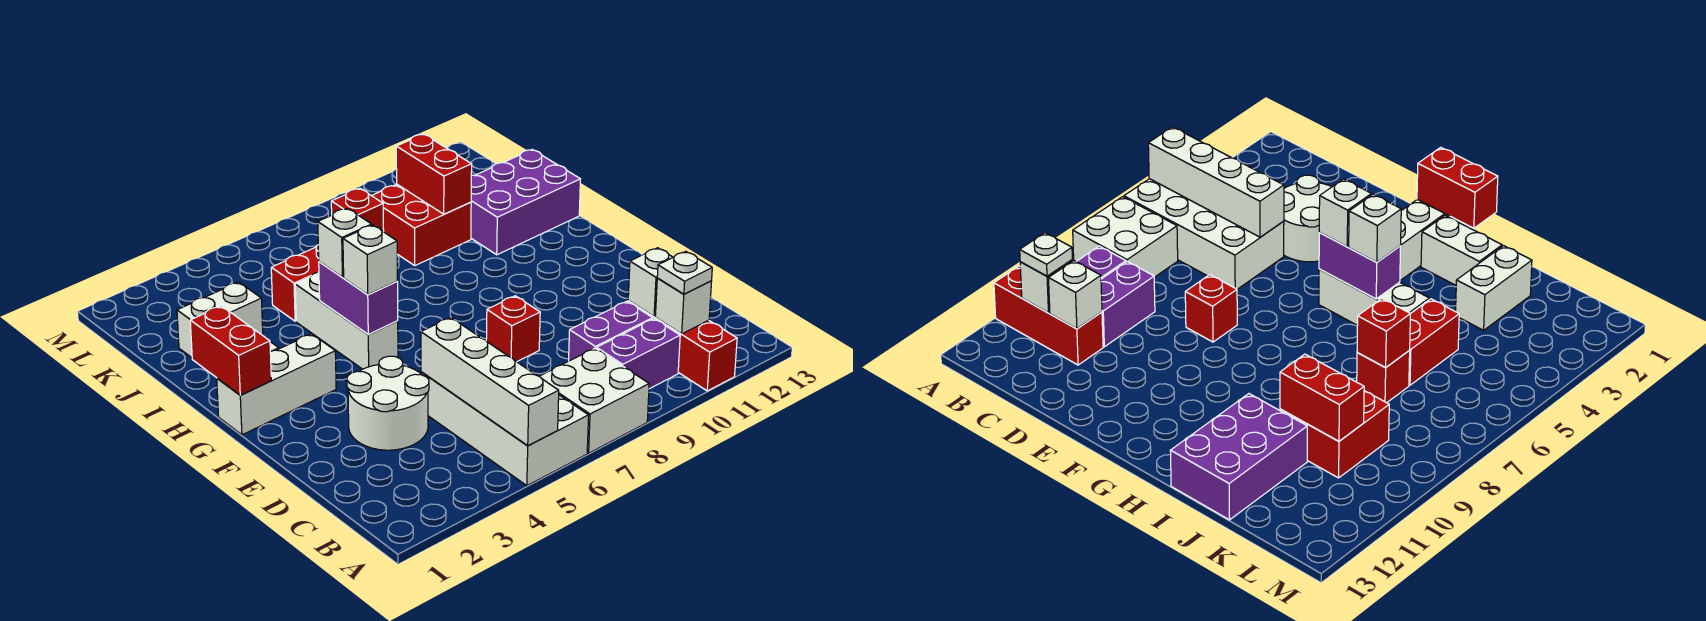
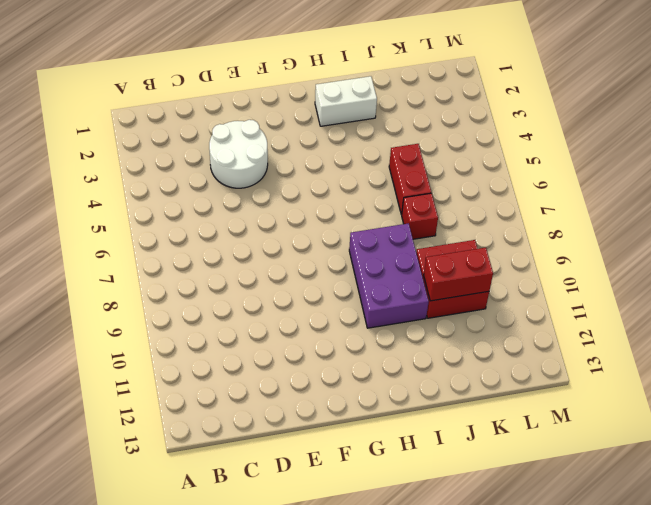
purple 2x3 brick [349,223,429,328] -> purple 2x3 brick moved to [471,150,580,255]
none -> white 2x4 brick [421,372,589,486]
none -> white 2x2 brick [539,348,649,453]
none -> red 1x3 brick [628,301,737,391]

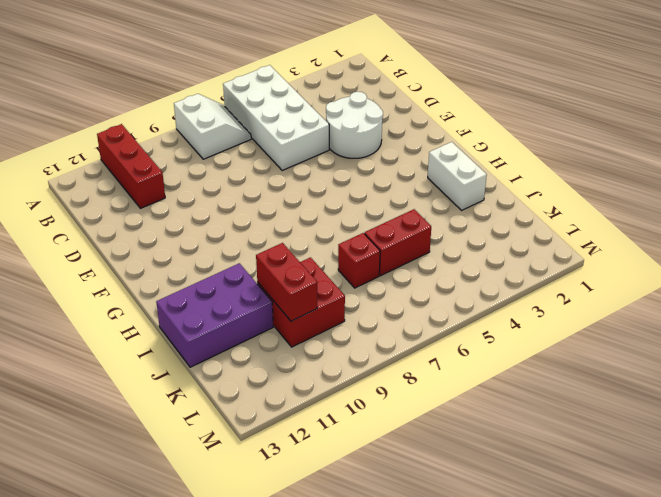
white 2x2 slope [174,94,251,159] -> white 2x2 brick [539,348,649,453]
none -> purple 1x2 brick [597,319,680,389]
none -> purple 1x2 brick [569,301,653,361]
none -> red 1x1 brick [486,296,540,362]

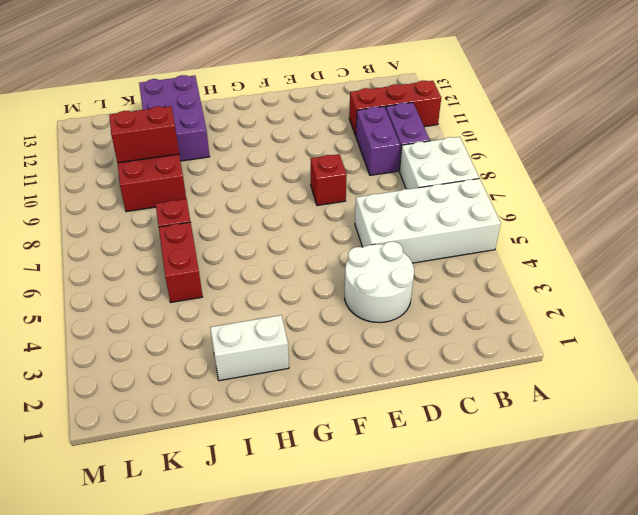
none -> white 1x3 brick [217,334,336,435]
none -> white 1x3 brick [295,272,398,369]
none -> white 1x2 brick [177,282,263,358]

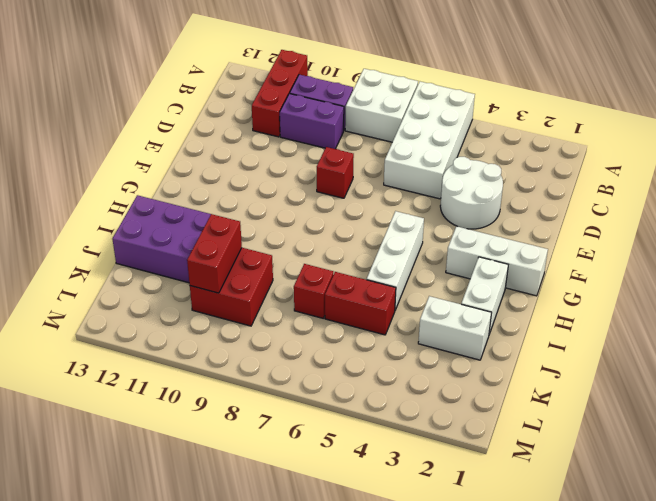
none -> white 1x4 brick [421,317,559,446]
none -> white 1x1 brick [655,278,712,334]
none -> white 1x1 brick [628,248,673,316]

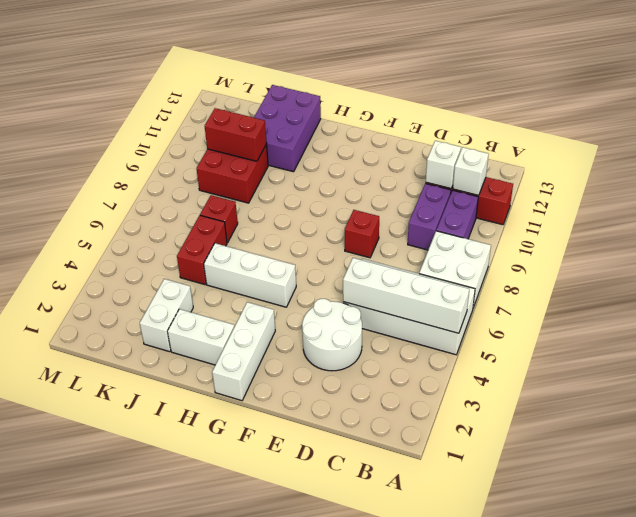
none -> red 1x2 brick [190,306,271,395]
none -> purple 1x2 brick [319,262,398,335]
none -> red 1x1 brick [331,188,384,232]

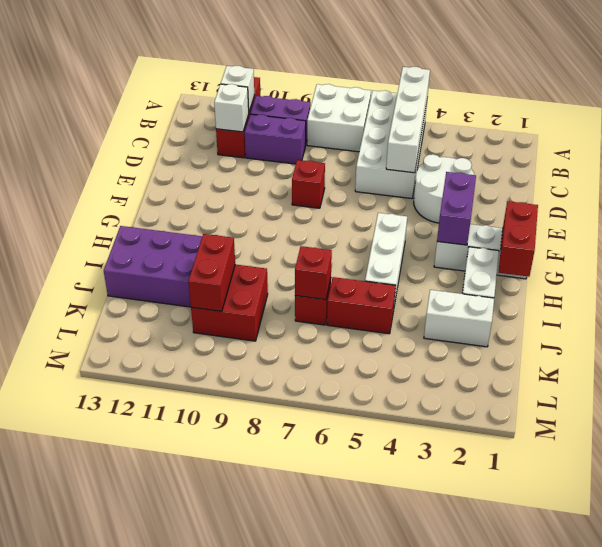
purple 1x2 brick [437,172,476,245] -> purple 1x2 brick moved to [319,262,398,335]
none -> white 1x1 plate [657,251,712,294]
none -> white 1x1 brick [343,225,398,295]
none -> white 1x1 brick [318,208,372,277]

